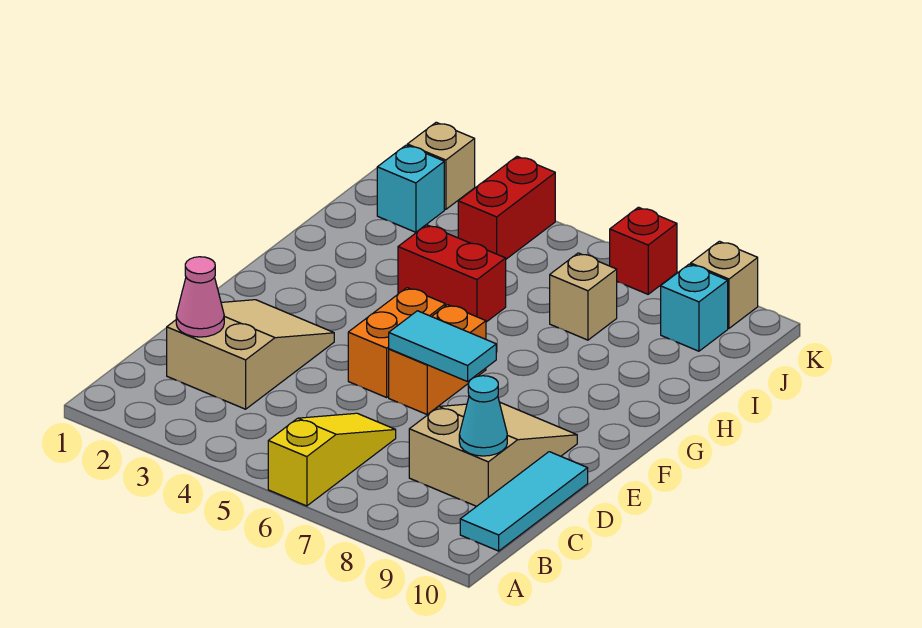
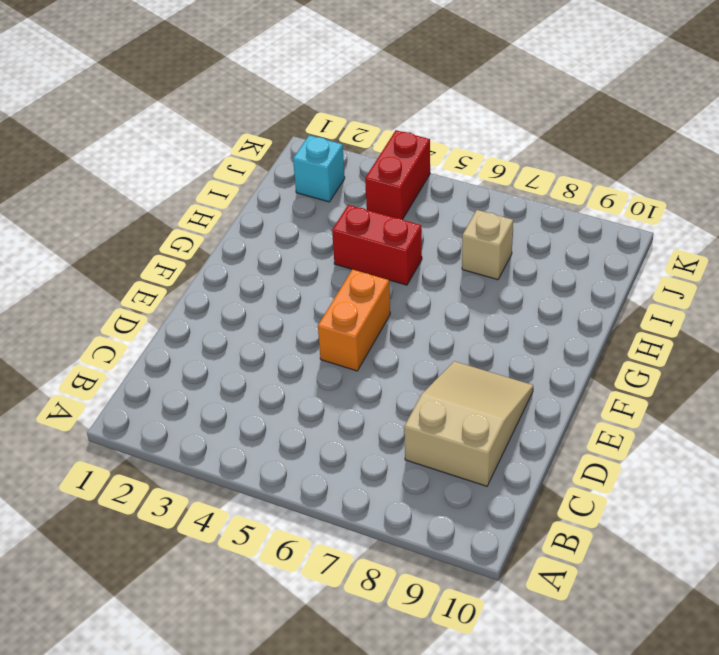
none -> yellow 1x3 slope [268,413,396,506]
none -> cyan 1x3 tile [460,452,588,551]
none -> tan 2x3 slope [167,300,334,409]

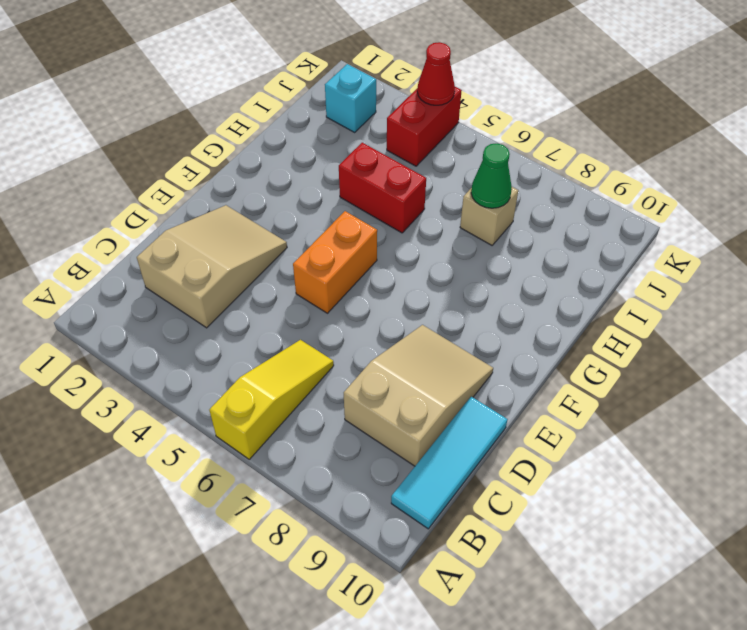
green 1x1 cone [471,143,512,208] -> none
red 1x1 cone [417,42,455,105] -> none
none -> orange 1x2 brick [389,305,486,414]
none -> cyan 1x1 brick [661,264,728,351]
none -> tan 1x1 brick [407,122,475,209]

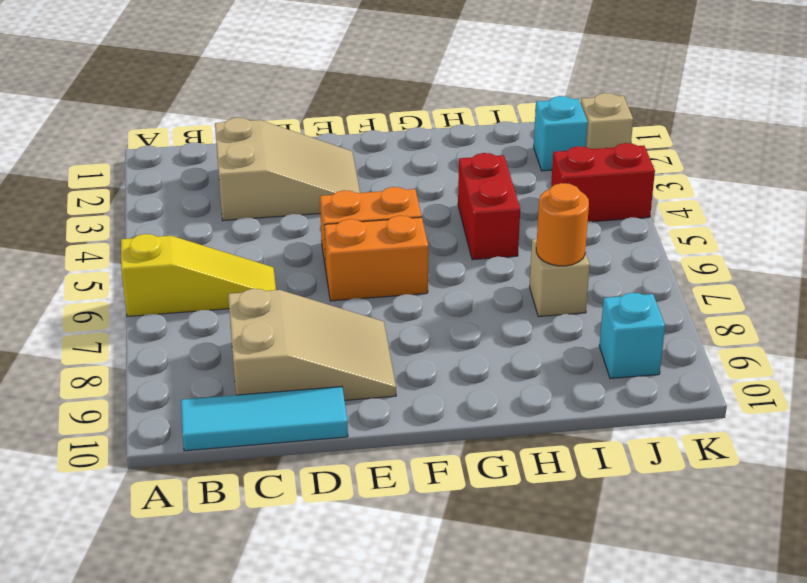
orange 1x1 round brick [536,183,589,266] -> none
none -> red 1x1 brick [610,207,677,294]
none -> tan 1x1 brick [691,241,758,328]
none -> pink 1x1 cone [176,257,224,337]

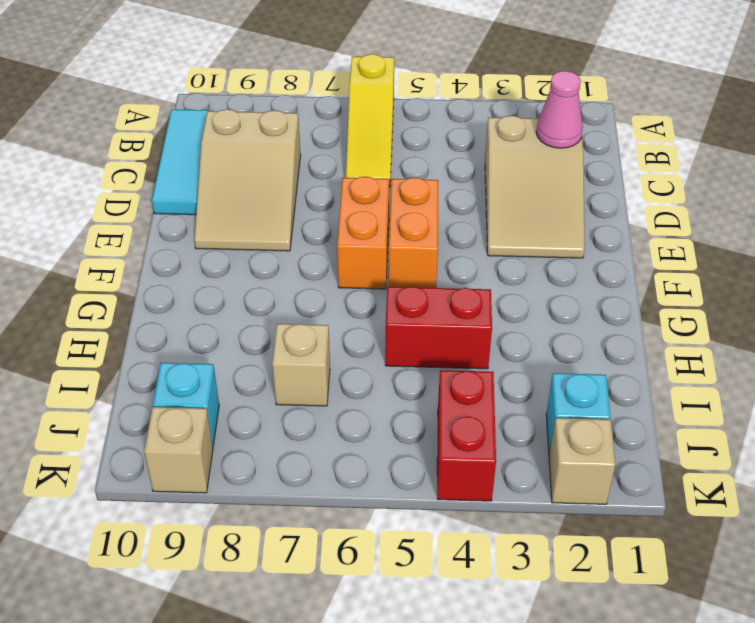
none -> red 1x1 brick [610,207,677,294]
none -> cyan 1x1 cone [459,376,507,456]
none -> cyan 1x2 tile [389,311,496,382]

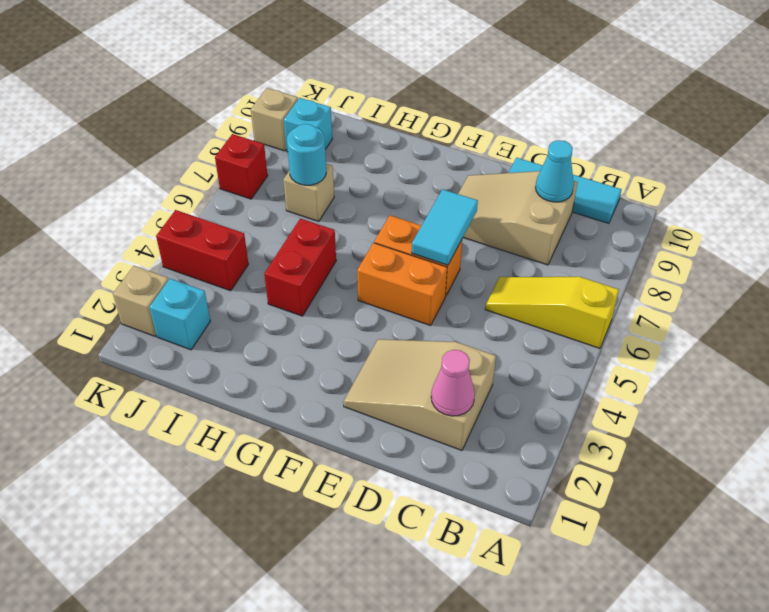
cyan 1x1 round brick [287,124,326,185] -> none

